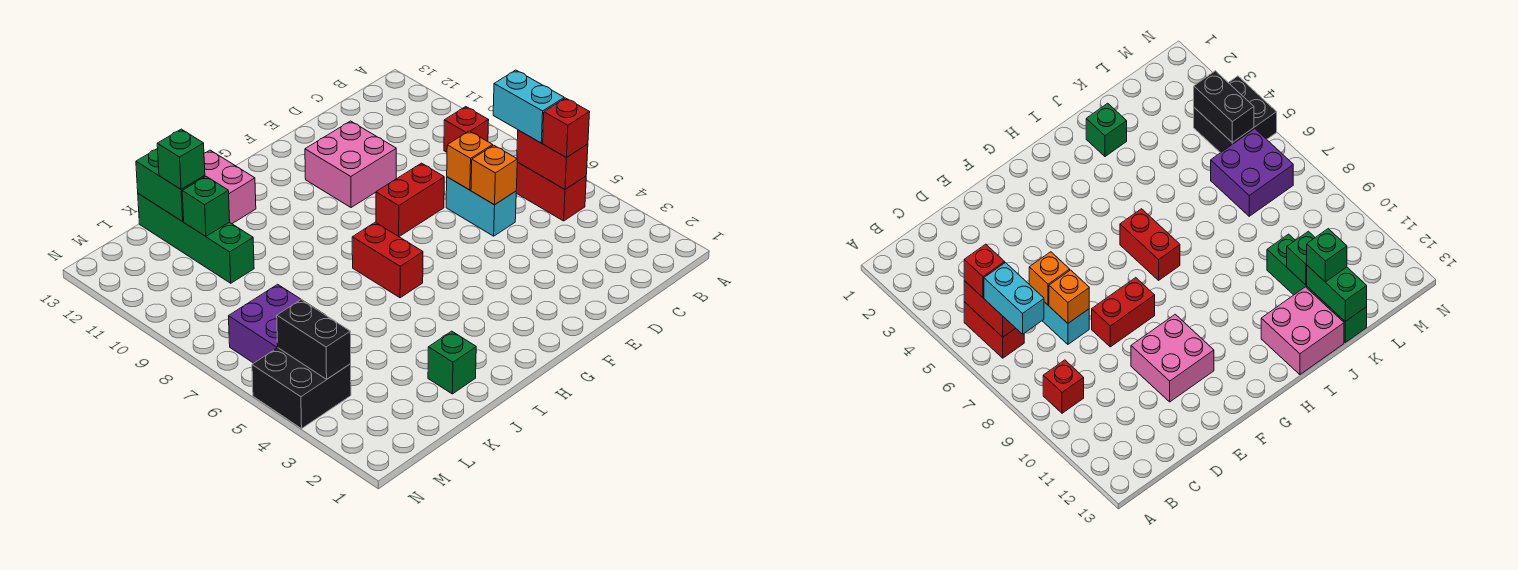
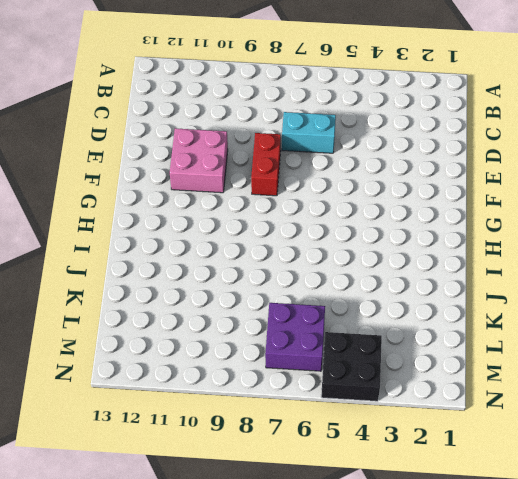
none -> red 1x2 brick [516,162,586,221]
none -> red 1x1 brick [444,107,489,152]
none -> red 1x2 brick [352,222,423,298]

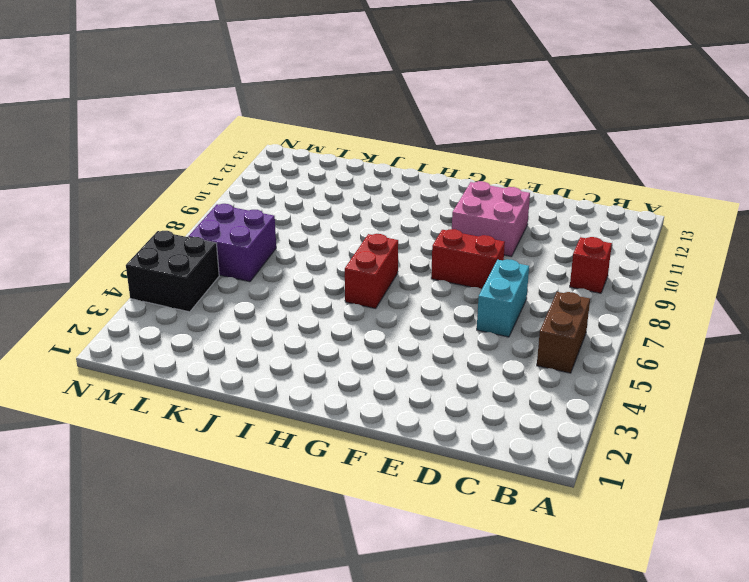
brown 1x2 brick [537,292,590,373] -> red 1x2 brick [516,162,586,221]
none -> pink 2x2 brick [204,150,256,224]
none -> green 1x1 brick [428,331,476,394]
none -> green 1x4 brick [138,194,254,283]

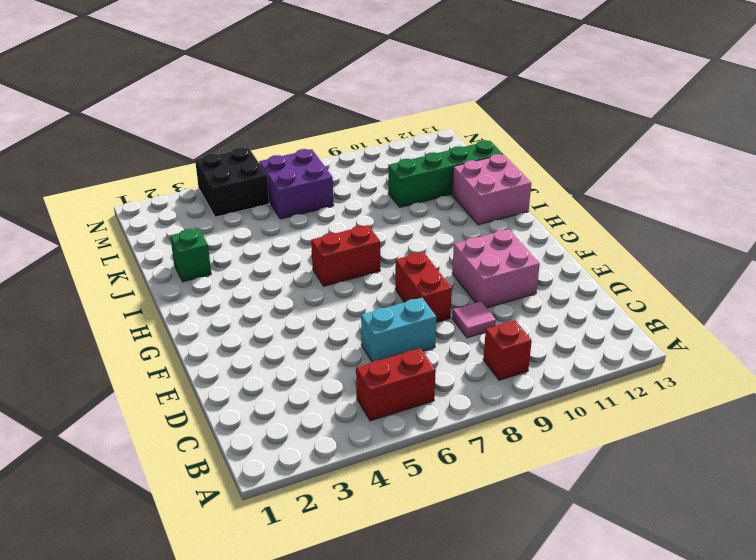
pink 1x1 tile [452,301,496,338] -> none
none -> red 1x2 brick [517,130,588,189]
none -> orange 1x1 brick [471,145,517,205]
none -> orange 1x1 brick [447,131,493,190]

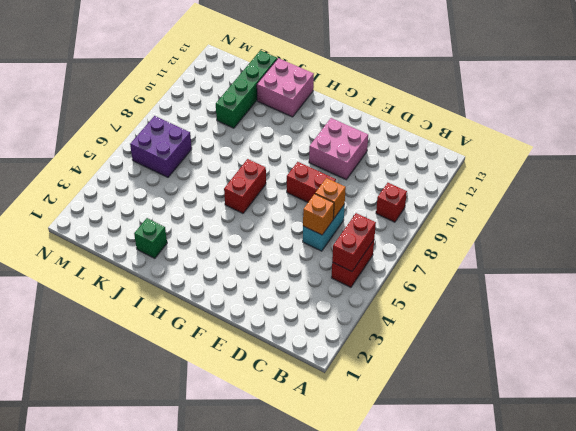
none -> black 2x2 brick [252,348,351,429]
none -> green 1x1 brick [182,177,230,236]
none -> green 1x2 brick [136,148,205,222]

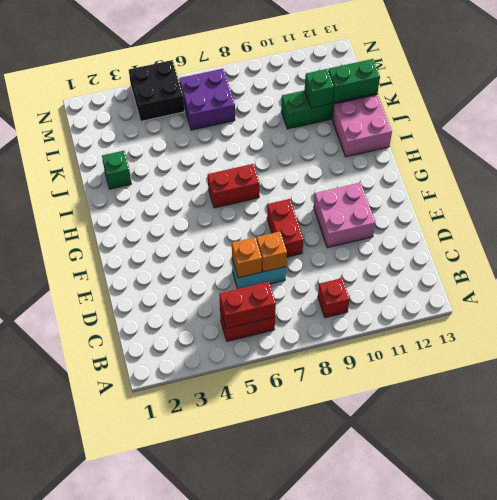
none -> black 1x2 brick [277,300,351,379]
none -> red 1x1 brick [543,98,590,157]
none -> cyan 1x2 brick [493,70,564,143]

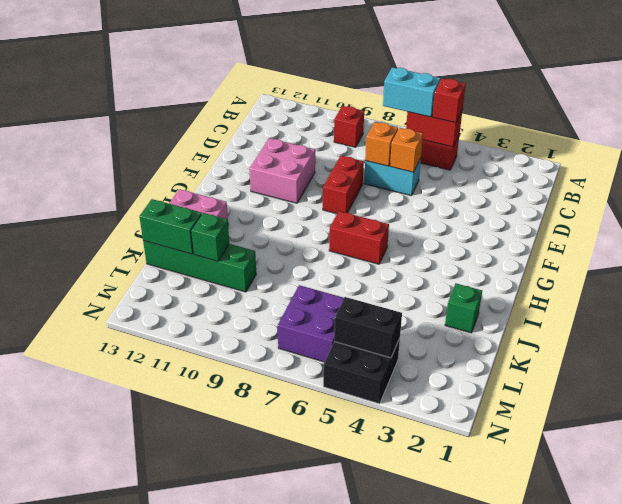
none -> green 1x1 brick [157,129,205,189]

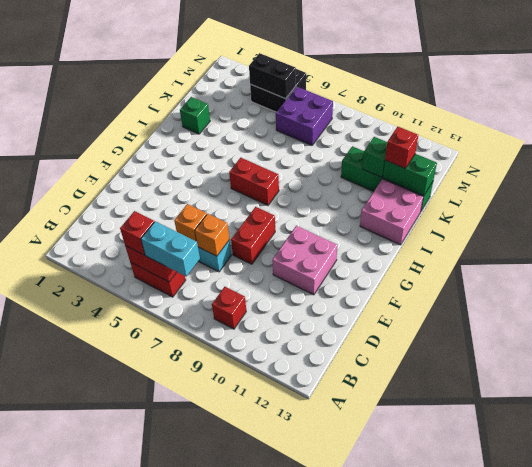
red 1x1 brick [385,127,418,169] -> green 1x1 brick [157,129,205,189]

